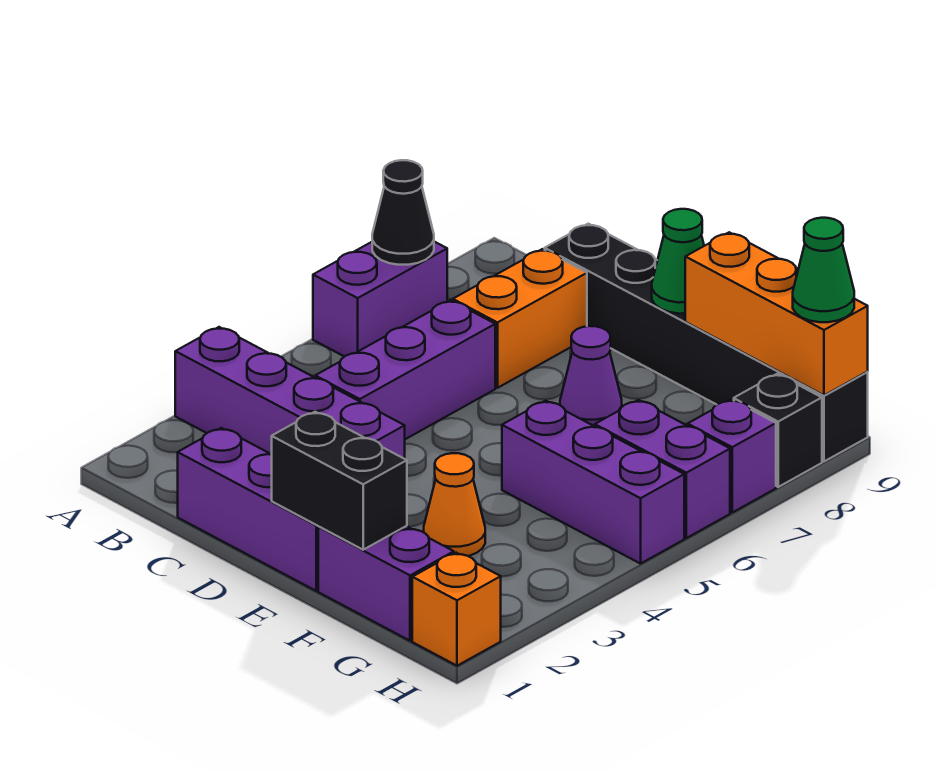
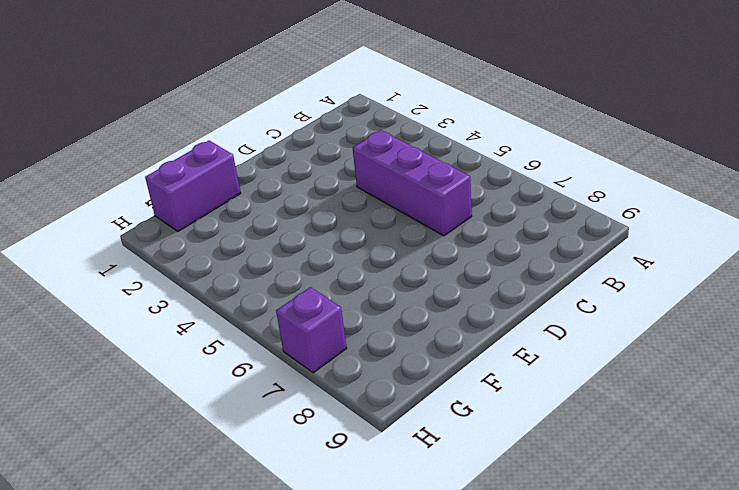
none -> purple 1x4 brick [175,327,405,459]
none -> purple 1x2 brick [313,242,447,357]
none -> purple 1x3 brick [178,428,319,591]

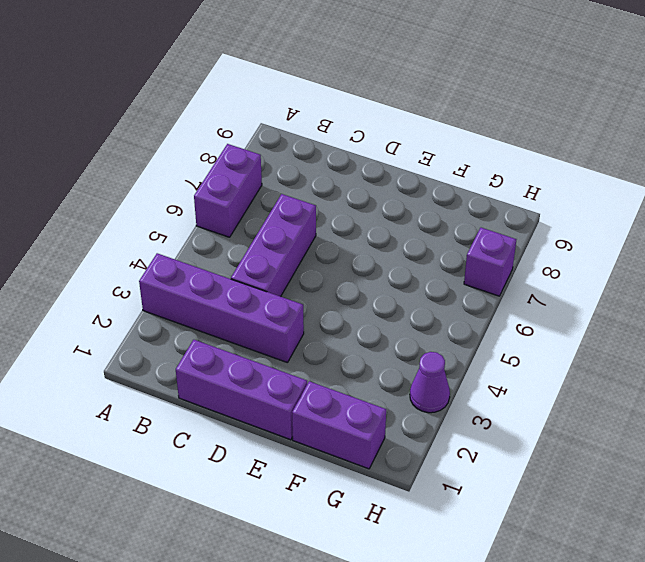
purple 1x1 cone [410,352,450,413] -> purple 1x1 cone moved to [560,326,622,426]
none -> orange 1x2 brick [453,249,587,388]
none -> black 1x6 brick [545,224,868,461]
none -> orange 1x1 cone [424,453,485,556]

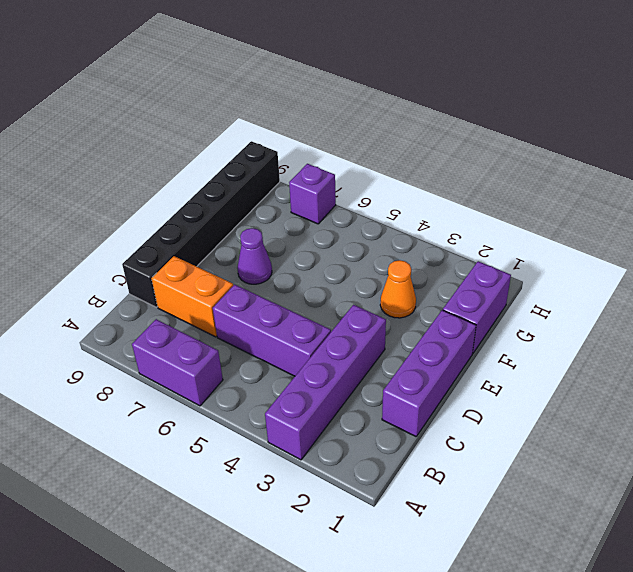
none -> purple 1x3 brick [502,401,684,564]
none -> purple 1x2 brick [595,400,730,538]
none -> orange 1x1 brick [412,553,501,666]

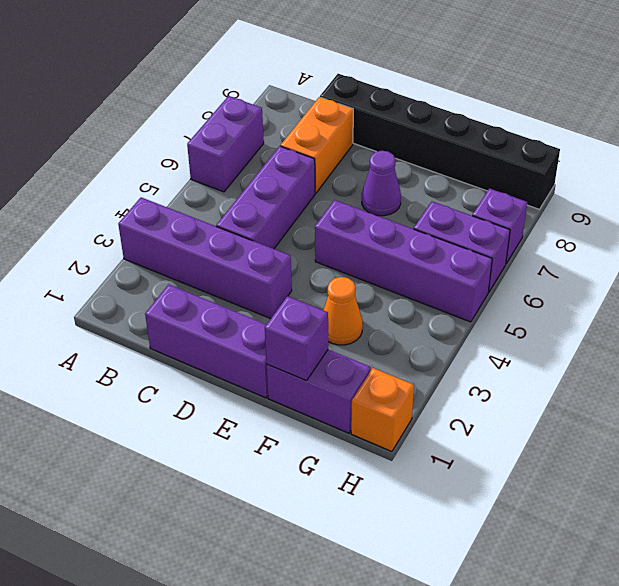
purple 1x4 brick [315,200,492,322] -> purple 1x3 brick [502,401,684,564]
purple 1x1 brick [265,296,328,381] -> black 1x2 brick [271,412,407,550]
none -> black 1x1 brick [734,374,822,487]
none -> black 1x1 cone [372,160,434,265]
none -> green 1x1 cone [652,209,704,314]

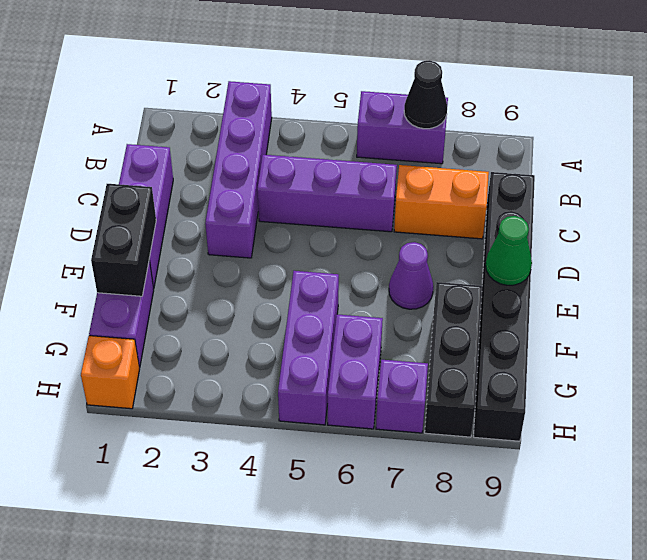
black 1x3 brick [425,282,482,437] -> black 1x1 brick [734,374,822,487]
none -> orange 1x1 cone [424,453,485,556]
none -> orange 1x3 brick [685,232,868,395]
none -> green 1x1 cone [793,218,854,322]

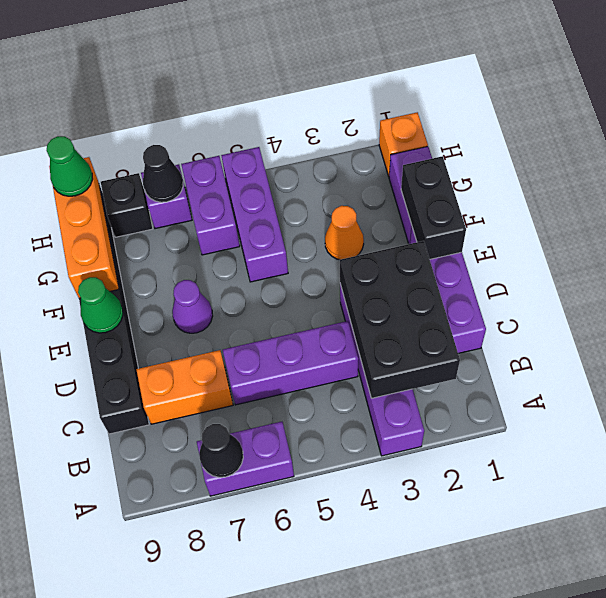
black 2x3 brick [340,241,460,398] -> none
black 1x1 cone [143,145,183,202] -> none

